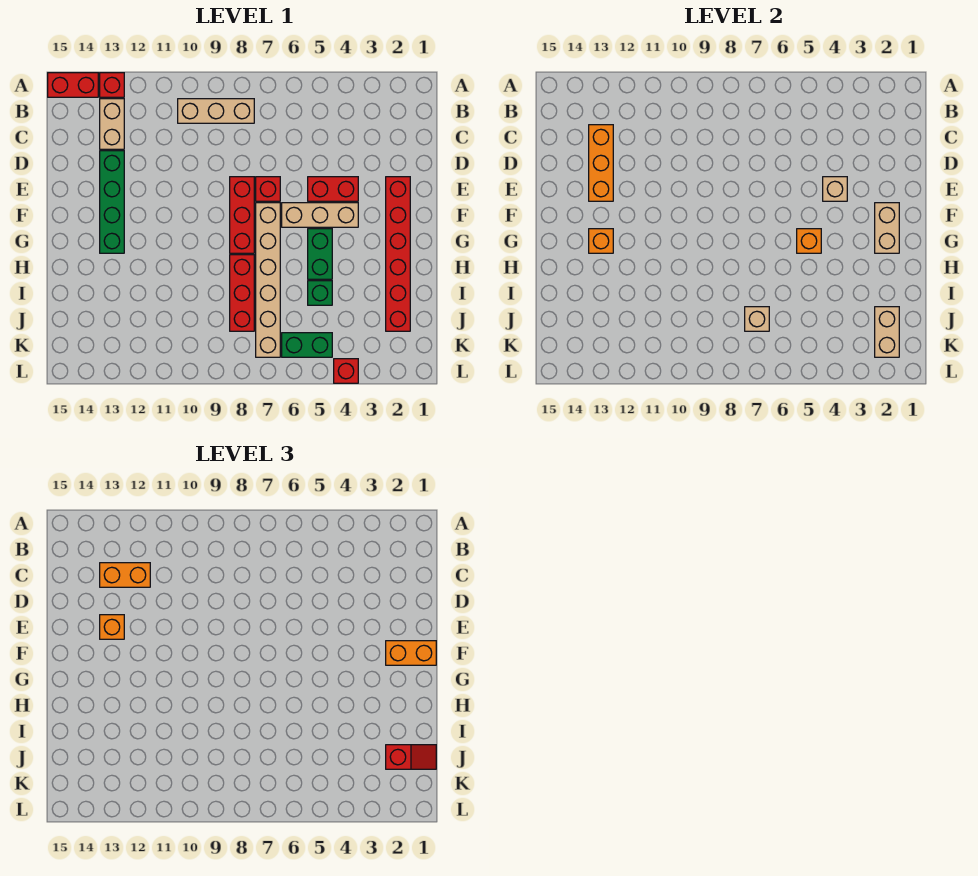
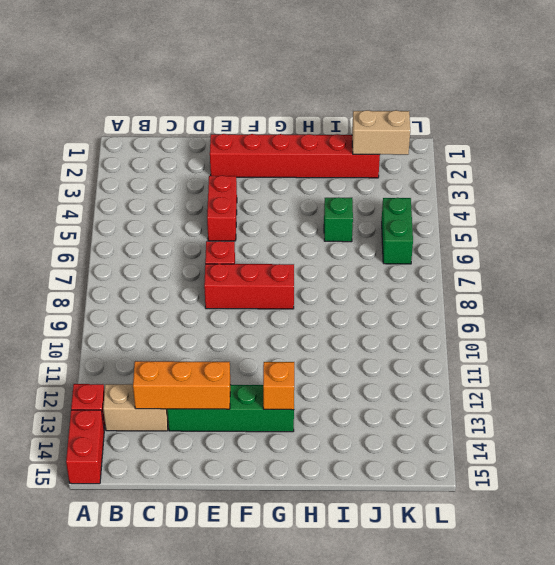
none -> tan 1x3 brick [178,99,254,123]
none -> tan 1x3 brick [282,203,358,227]
none -> tan 1x6 brick [256,203,280,357]

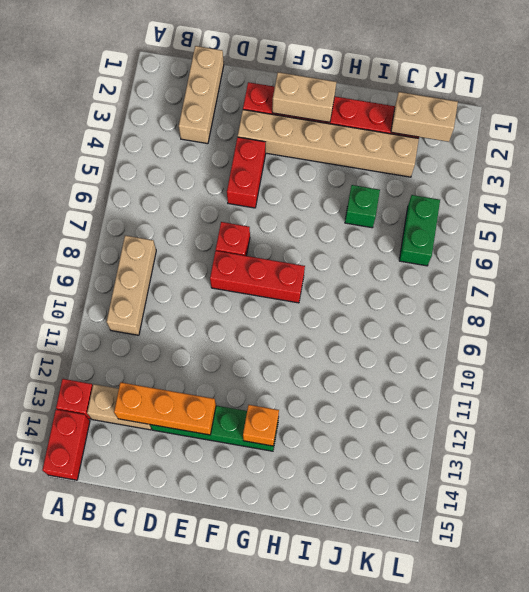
tan 1x3 brick [179,46,224,144] -> tan 1x3 brick moved to [282,203,358,227]
tan 1x6 brick [238,110,419,177] -> tan 1x6 brick moved to [256,203,280,357]
none -> green 1x2 brick [308,229,332,279]
none -> red 1x3 brick [230,255,254,331]
none -> red 1x1 brick [334,359,358,383]

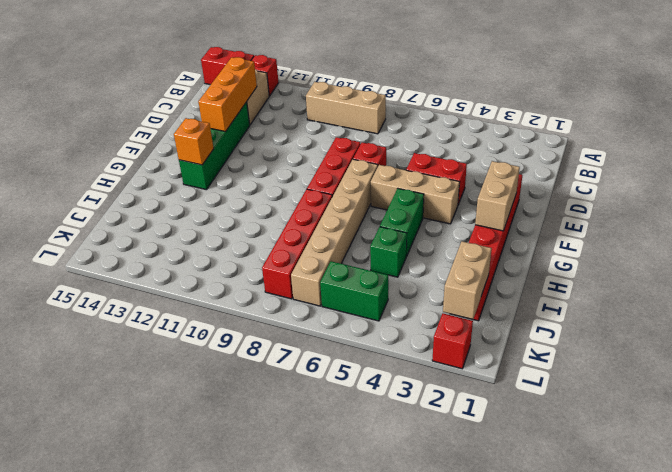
red 1x4 brick [262,189,332,299] -> red 1x3 brick [230,255,254,331]
red 1x1 brick [432,314,473,369] -> red 1x1 brick moved to [334,359,358,383]
none -> tan 1x1 brick [823,177,847,201]
none -> orange 1x1 brick [797,229,821,253]
none -> tan 1x1 brick [745,307,769,331]

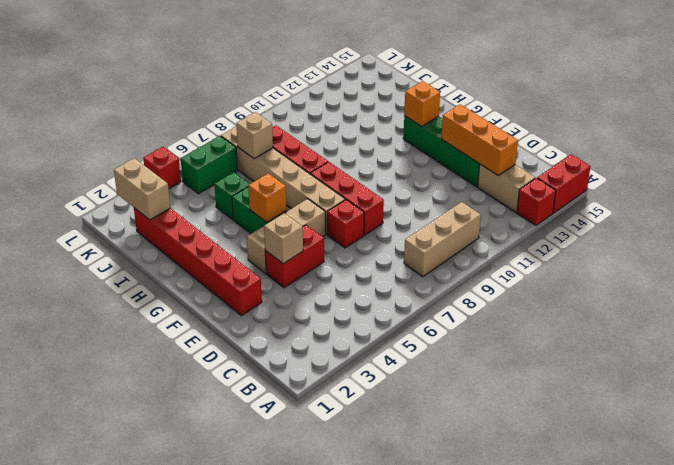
none -> tan 1x2 brick [875,203,899,253]
none -> orange 1x2 brick [100,563,150,587]
none -> orange 1x1 brick [100,615,124,639]

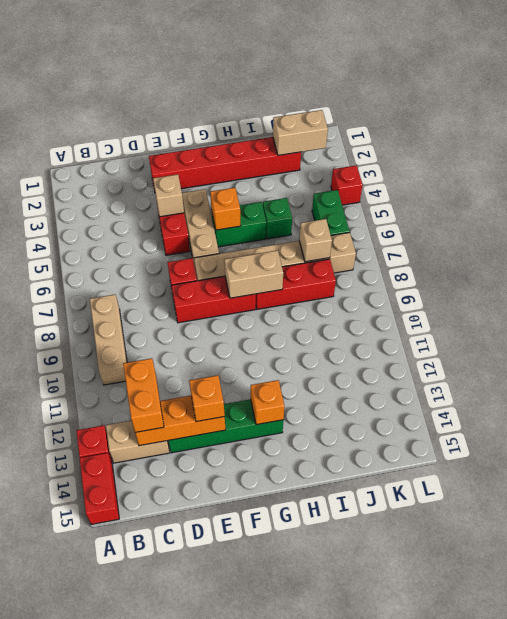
tan 1x2 brick [224,250,283,298] -> tan 1x2 brick moved to [875,203,899,253]
none -> orange 1x2 brick [386,641,436,665]
none -> red 1x2 slope [386,745,436,769]

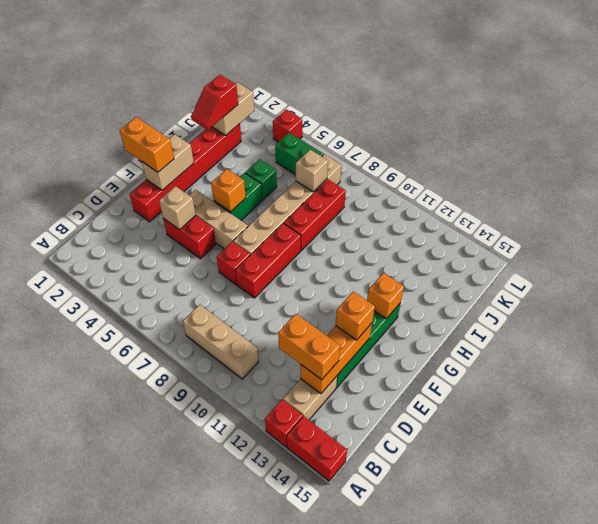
red 1x2 slope [191,75,238,130] -> red 1x2 slope turned to [386,745,436,769]

